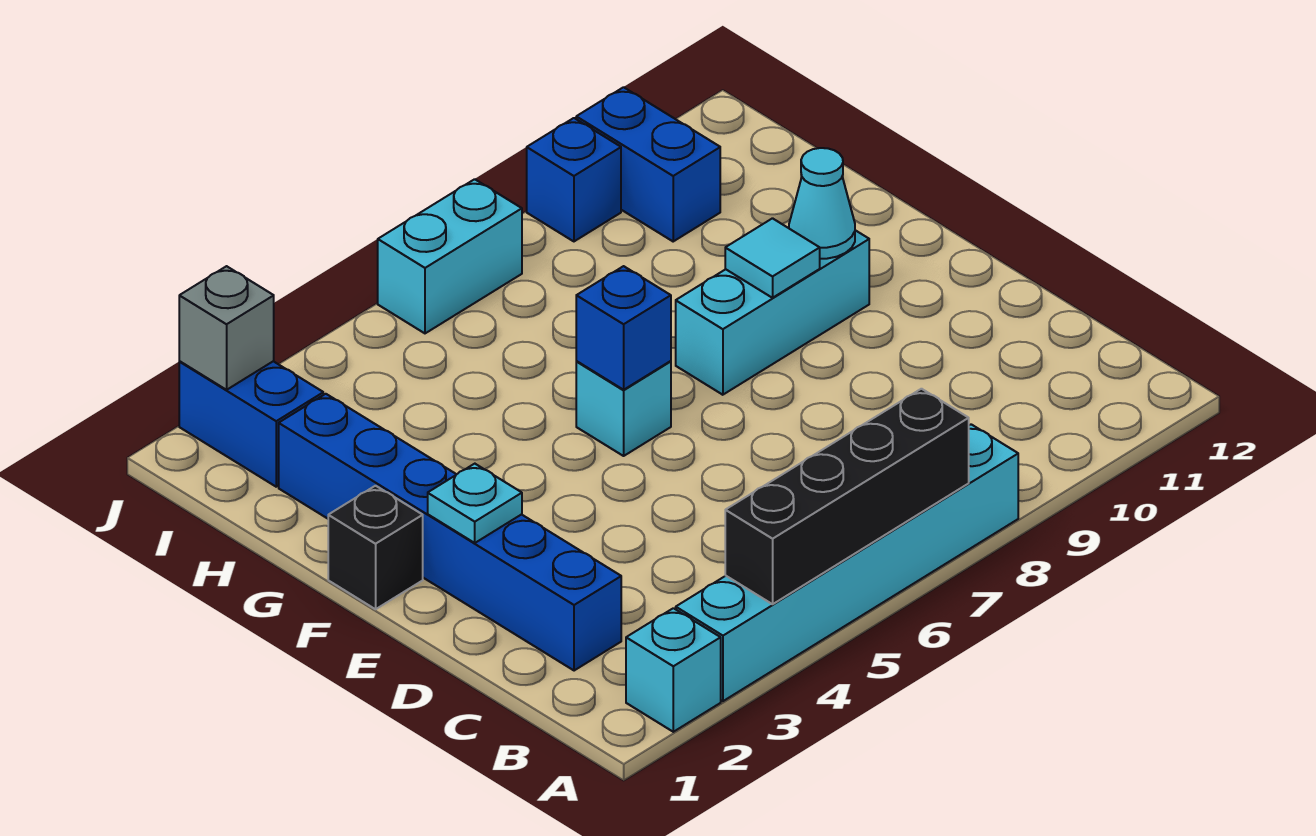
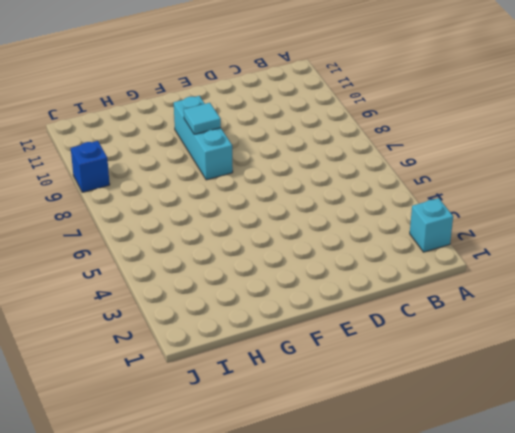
none -> cyan 1x6 brick [676,424,1018,701]
none -> blue 1x6 brick [279,394,621,671]
none -> black 1x1 brick [328,486,423,609]

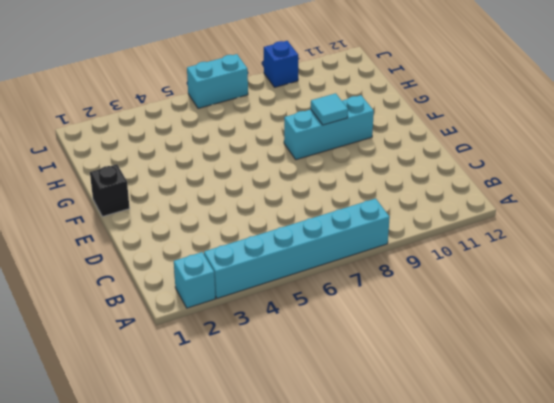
none -> blue 1x6 brick [279,394,621,671]
none -> cyan 1x1 brick [576,361,671,456]
none -> blue 1x2 brick [179,361,323,487]

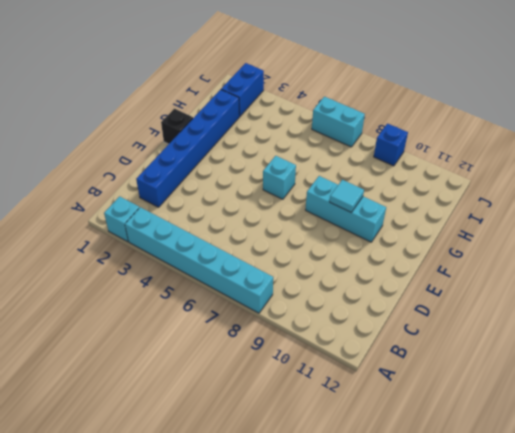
none -> blue 1x2 brick [576,87,720,241]
none -> black 1x4 brick [725,389,969,604]
none -> cyan 1x1 plate [428,464,522,543]

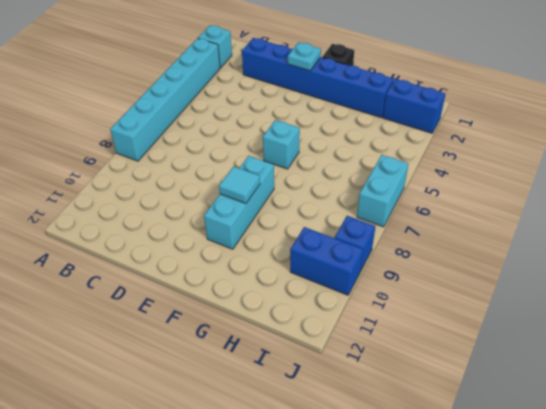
none -> black 1x4 brick [725,389,969,604]
none -> blue 1x1 brick [576,266,671,390]
none -> cyan 1x1 cone [789,148,855,259]

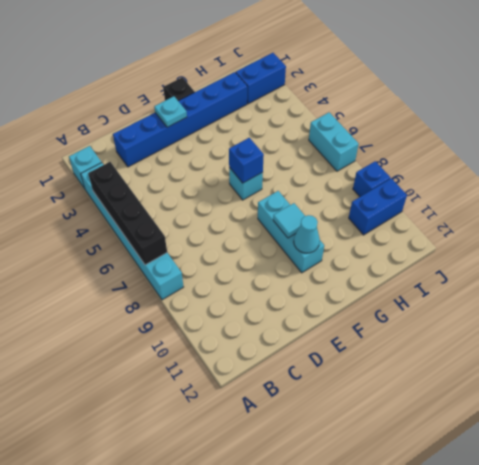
none -> grey 1x1 brick [179,266,274,390]

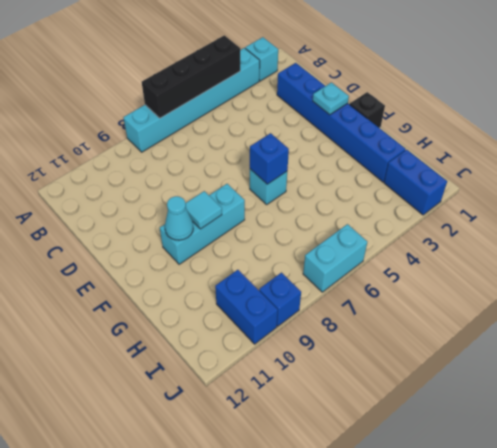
none -> grey 1x1 brick [179,266,274,390]

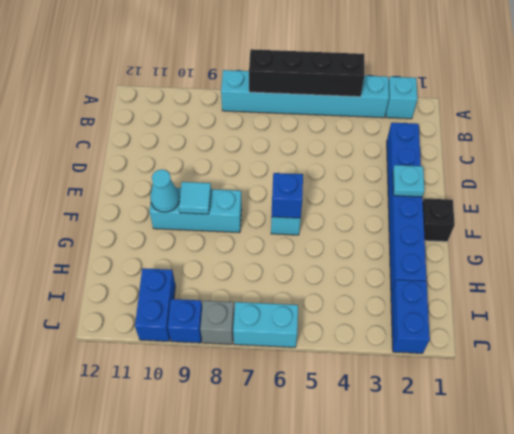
grey 1x1 brick [200,301,234,344] -> grey 1x1 brick moved to [179,266,274,390]

